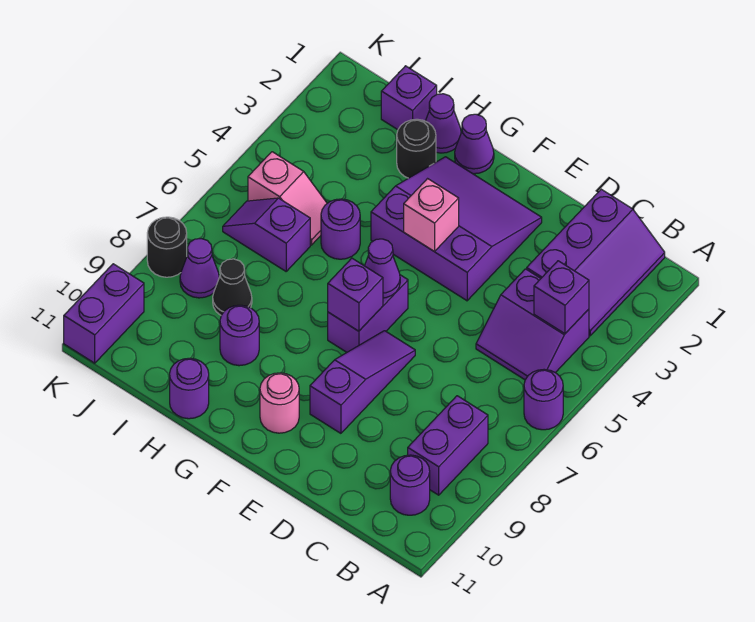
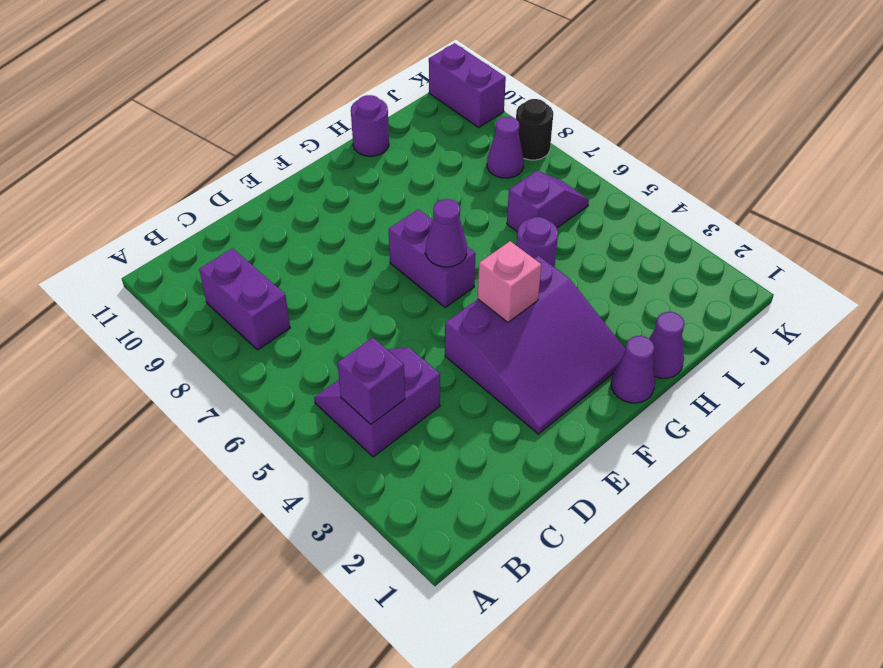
none -> purple 1x1 round brick [524,369,563,430]
none -> purple 2x3 slope [527,189,665,336]
none -> purple 1x1 round brick [390,455,430,515]

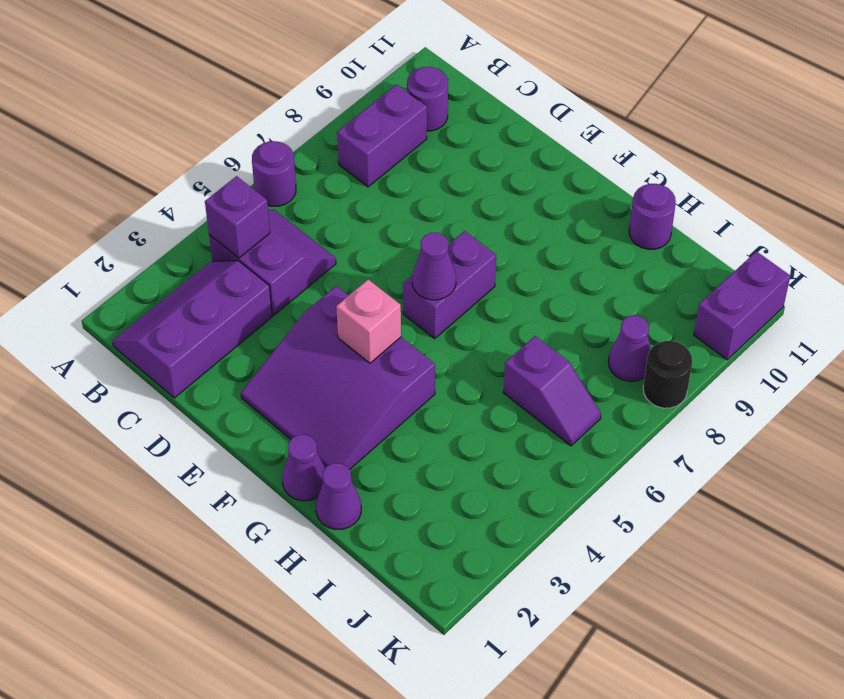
none -> purple 1x3 slope [310,331,415,433]
none -> pink 1x1 round brick [260,373,299,433]
none -> black 1x1 round brick [397,119,436,178]

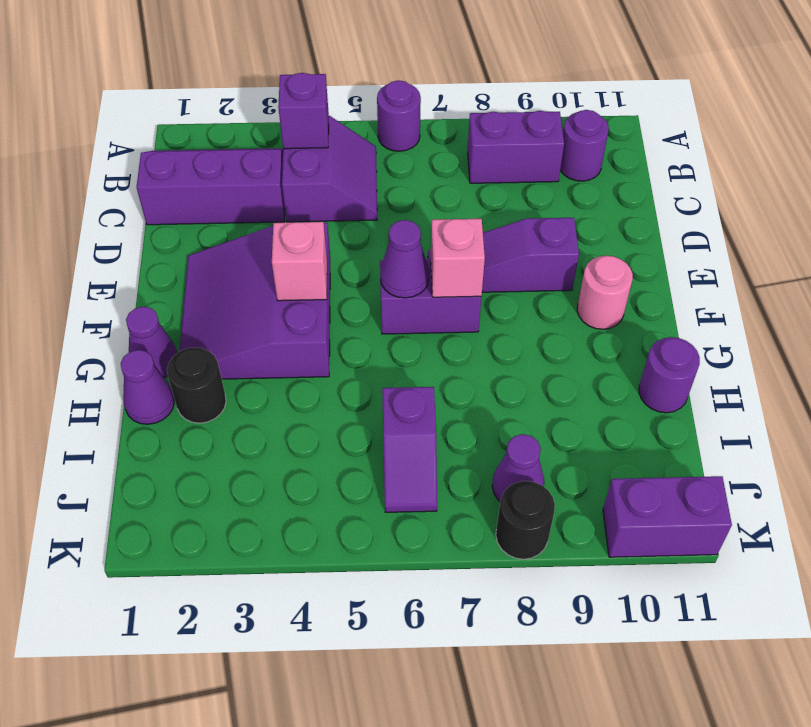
pink 1x1 brick [431,219,485,297] -> purple 1x1 brick [328,258,383,331]
none -> purple 1x1 round brick [321,199,360,259]
none -> purple 1x1 round brick [220,305,259,366]
none -> purple 1x1 brick [381,66,437,130]

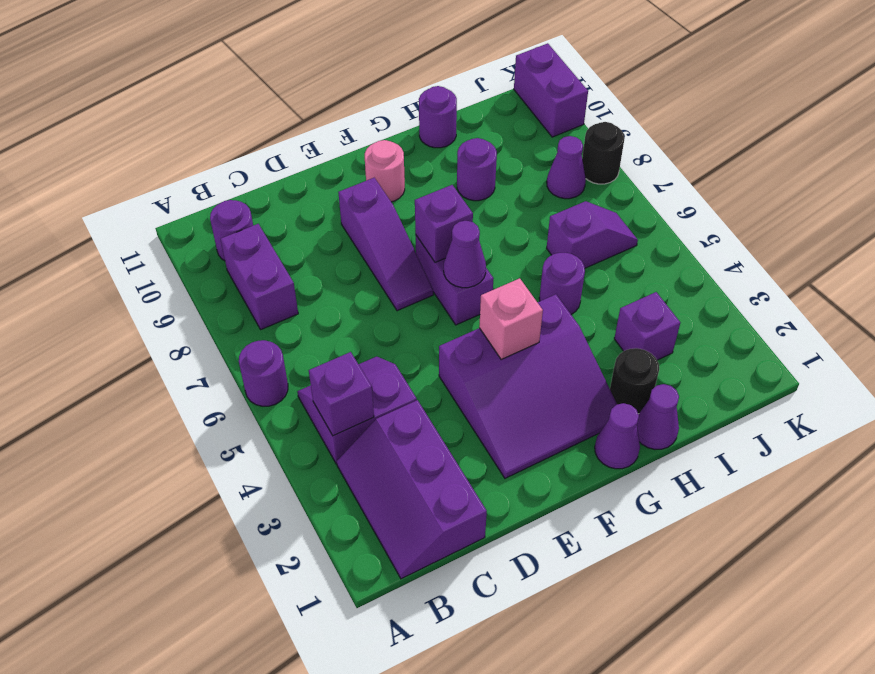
purple 1x1 brick [614,292,680,360] -> purple 1x1 brick moved to [381,66,437,130]
none -> pink 1x2 slope [248,152,327,245]
none -> black 1x1 cone [213,259,252,315]

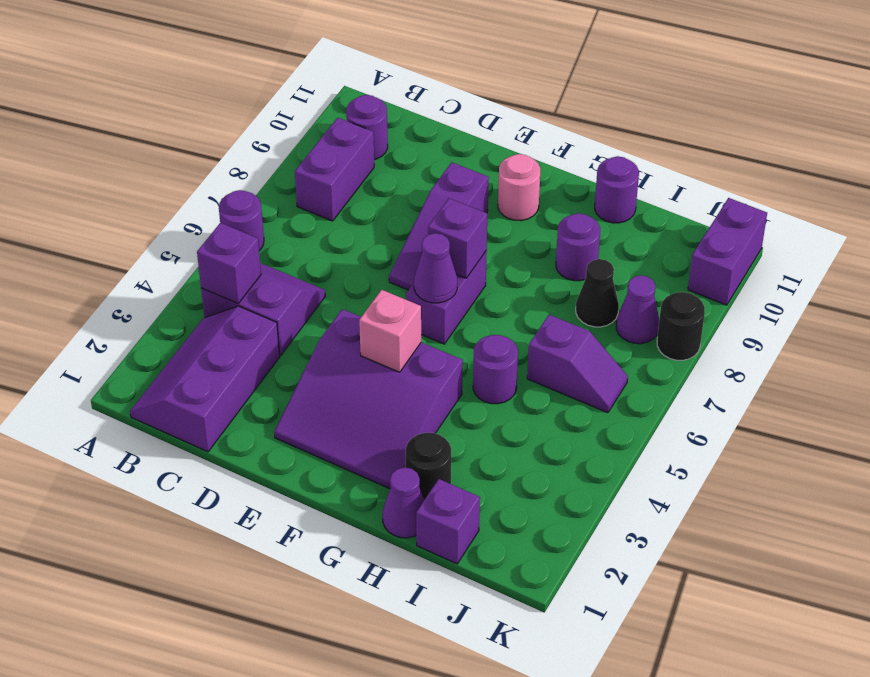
none -> purple 1x1 cone [455,114,494,174]
none -> pink 1x2 slope [248,152,327,245]

